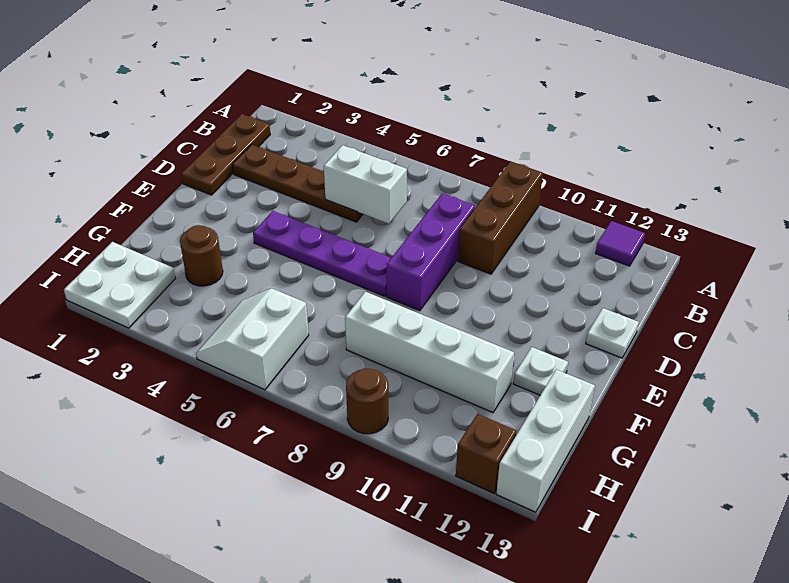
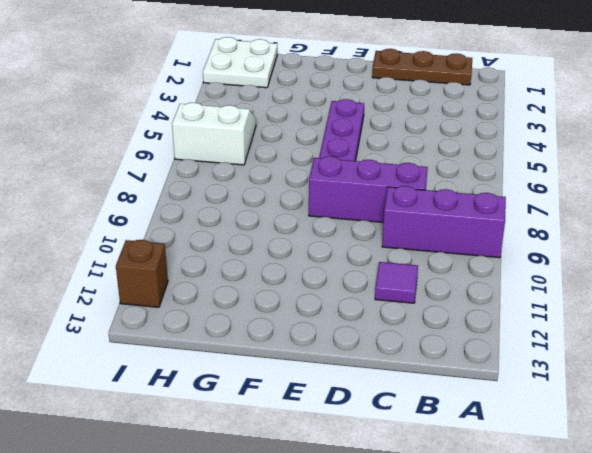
purple 1x3 brick [382,186,506,258] -> brown 1x3 brick [458,161,543,274]
purple 1x1 tile [375,262,418,303] -> purple 1x1 tile moved to [596,221,645,266]
none -> brown 1x4 plate [232,145,363,222]
none -> white 1x1 plate [586,308,639,358]
none -> white 1x1 plate [514,347,568,395]

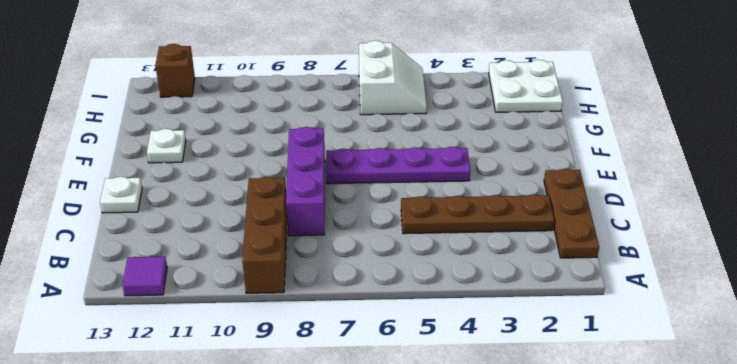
none -> brown 1x1 round brick [180,225,223,286]
none -> white 1x4 brick [345,292,514,413]
none -> white 1x3 brick [496,369,595,512]

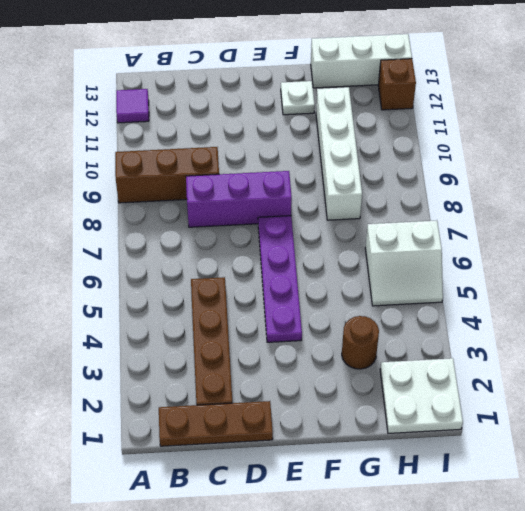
none -> white 1x1 plate [586,308,639,358]
none -> brown 1x1 round brick [346,369,388,434]
none -> white 1x2 brick [324,145,407,224]

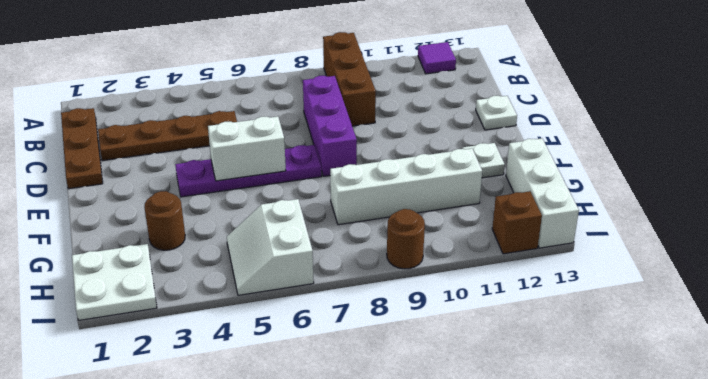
white 1x2 brick [208,116,286,181] -> white 1x2 brick moved to [324,145,407,224]

